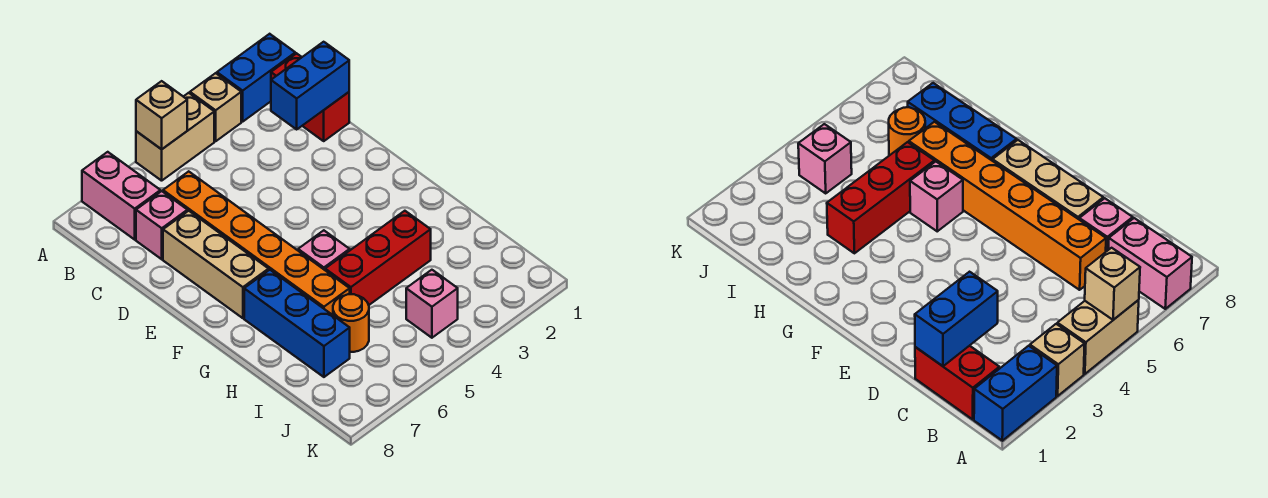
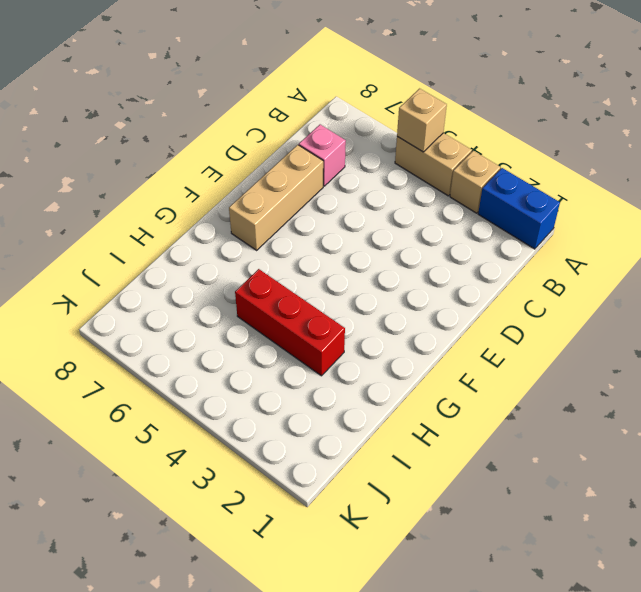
none -> pink 1x2 brick [82,152,160,240]
none -> red 1x2 brick [271,53,349,141]
none -> orange 1x6 brick [163,171,350,315]

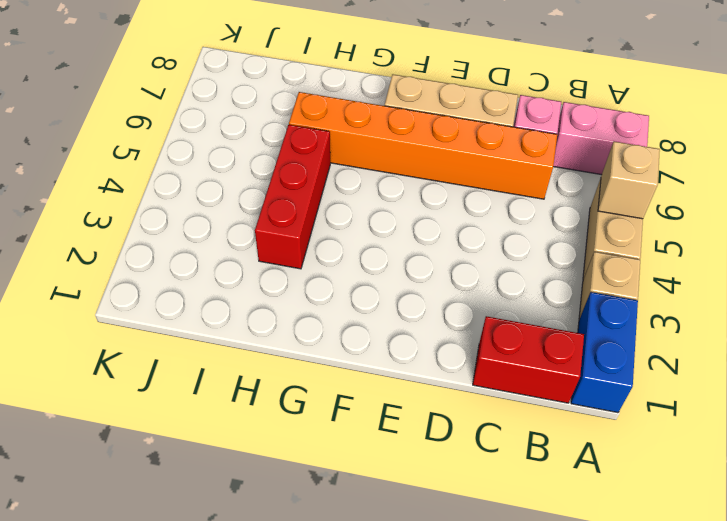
none -> pink 1x1 brick [298,230,350,270]
none -> blue 1x3 brick [244,270,350,377]
none -> orange 1x1 round brick [333,294,369,352]

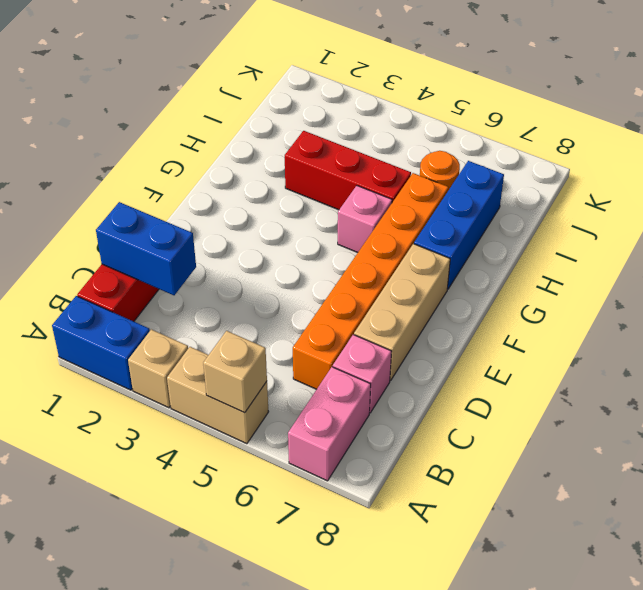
none -> pink 1x1 brick [406,270,458,338]

